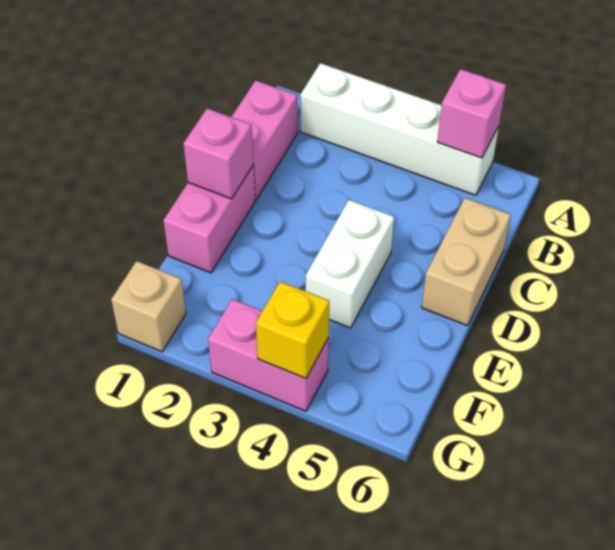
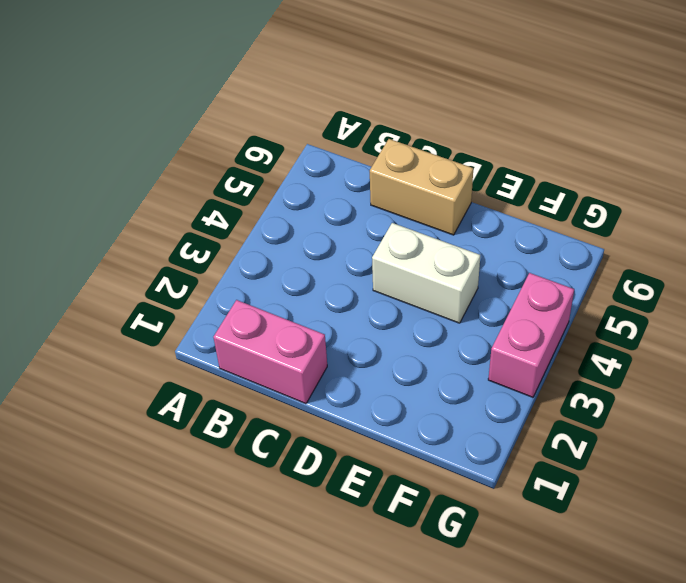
none -> white 1x4 brick [301,63,499,195]
none -> pink 1x2 brick [163,165,255,273]

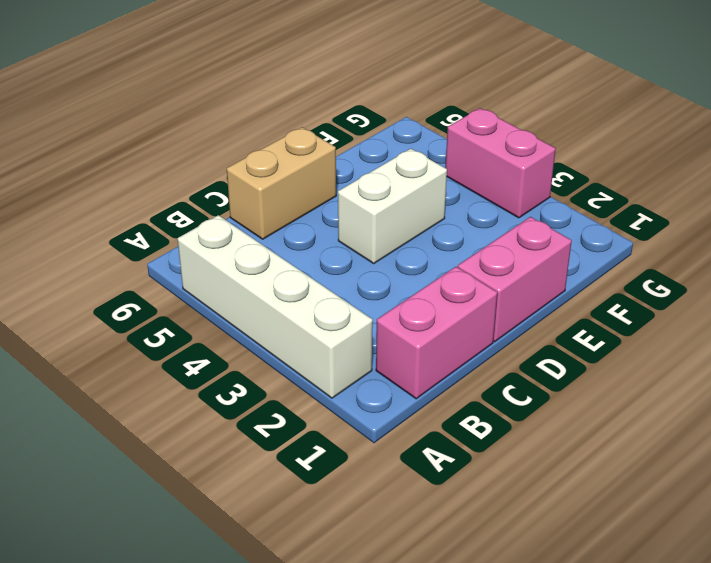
none -> tan 1x1 brick [111,261,186,352]
none -> pink 1x1 brick [437,69,506,158]

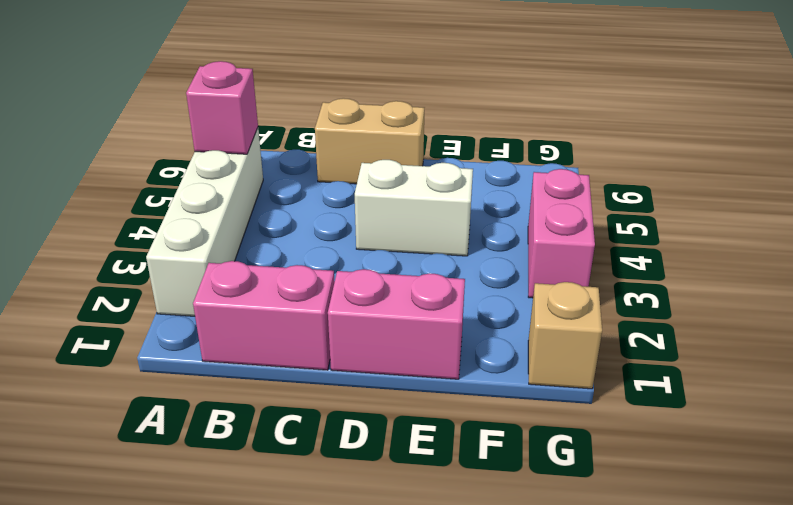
none -> pink 1x1 brick [183,108,254,199]
none -> yellow 1x1 brick [256,282,329,378]

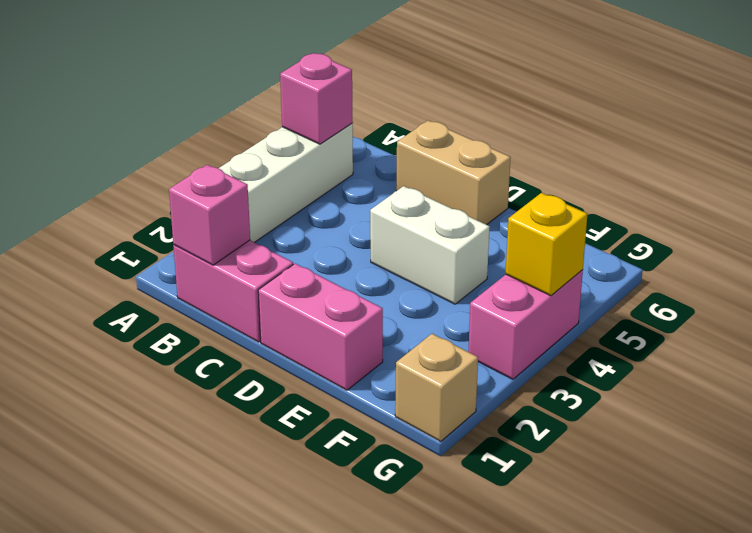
pink 1x1 brick [169,165,250,265] -> pink 1x1 brick moved to [183,108,254,199]

